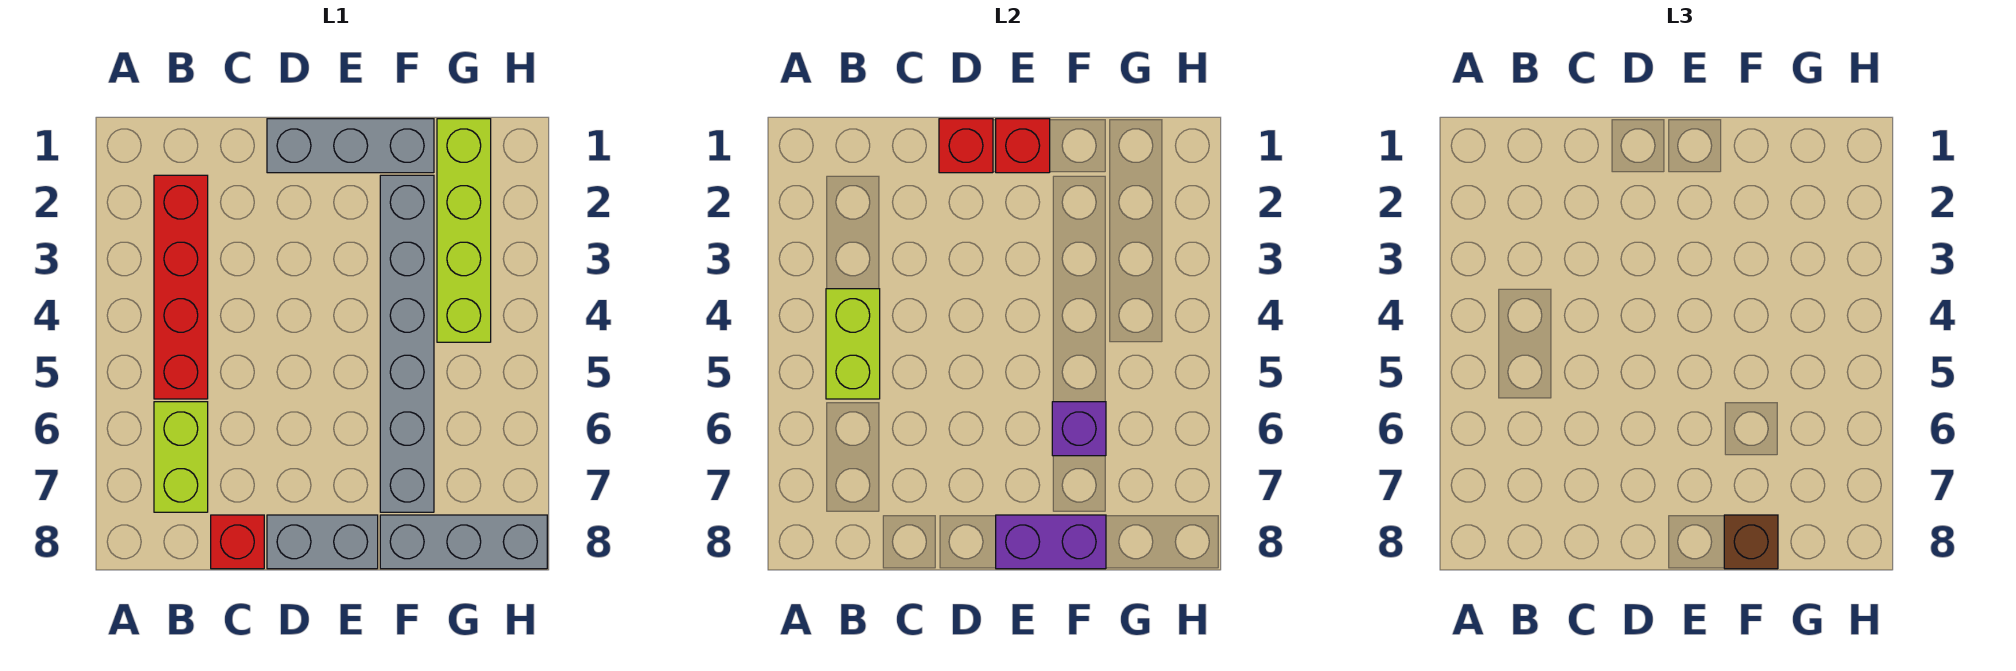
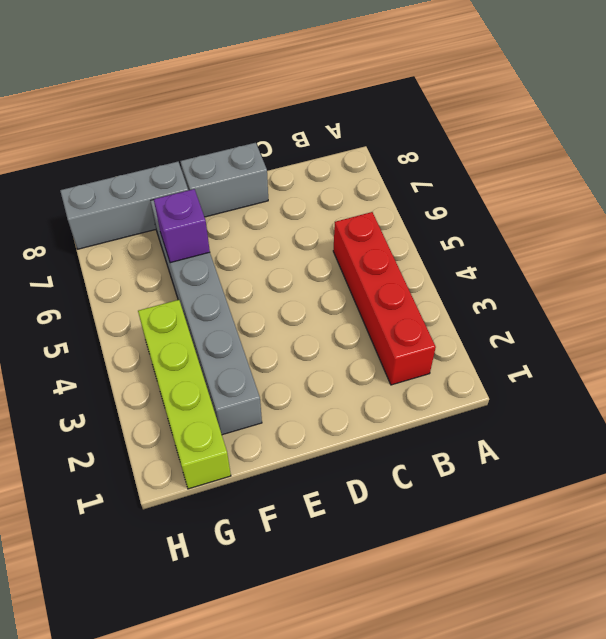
none -> lime 1x2 brick [154,402,208,512]
none -> red 1x1 brick [211,515,264,569]
none -> grey 1x3 brick [267,119,434,173]

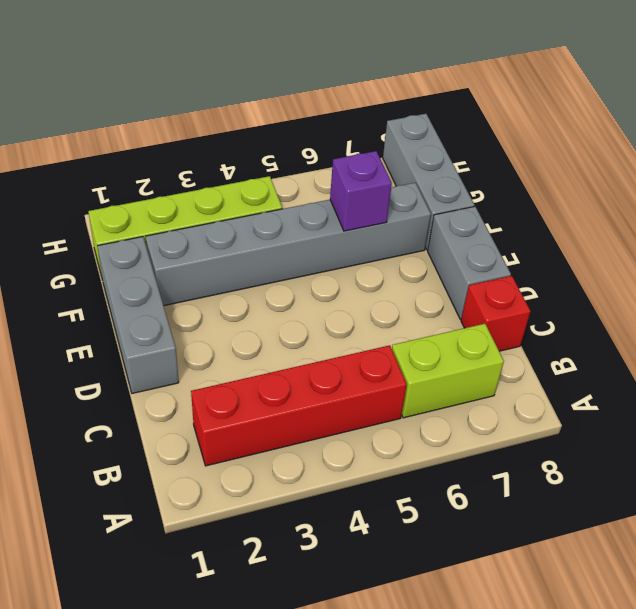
none -> lime 1x2 brick [826,289,880,399]
none -> red 1x1 brick [939,119,993,173]
none -> red 1x1 brick [996,119,1050,173]

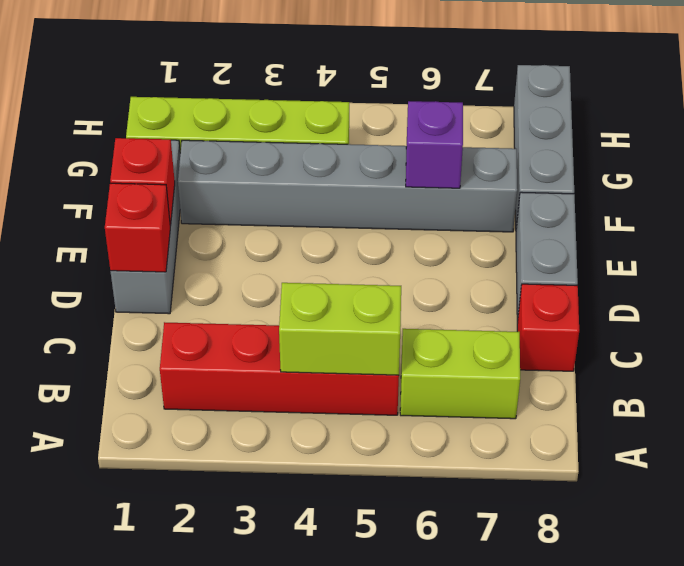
none -> purple 1x2 brick [996,515,1106,569]
none -> brown 1x1 brick [1724,515,1778,569]

